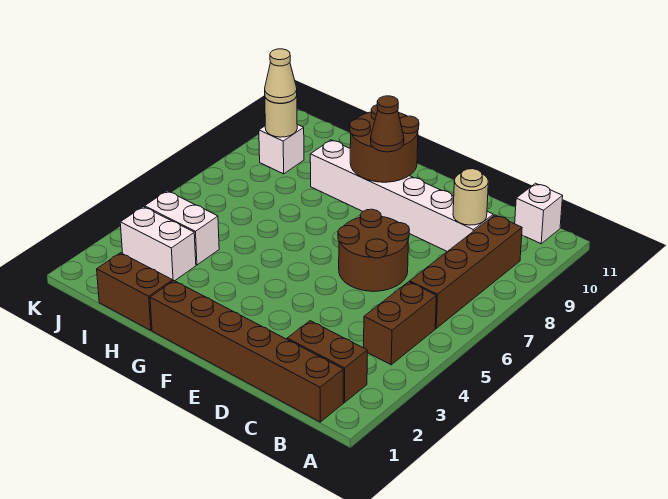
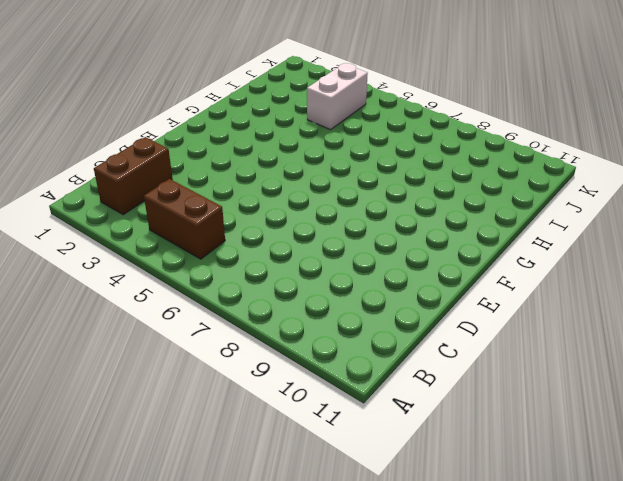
none -> brown 1x6 brick [150,281,343,422]
none -> brown 1x4 brick [410,215,522,328]
none -> white 1x1 brick [515,183,563,244]

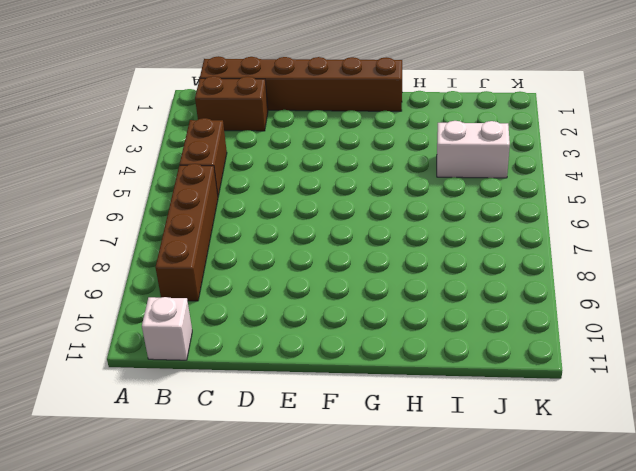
none -> white 1x6 brick [310,140,493,252]
none -> brown 2x2 round brick [338,209,409,291]
none -> brown 1x2 brick [97,253,173,330]

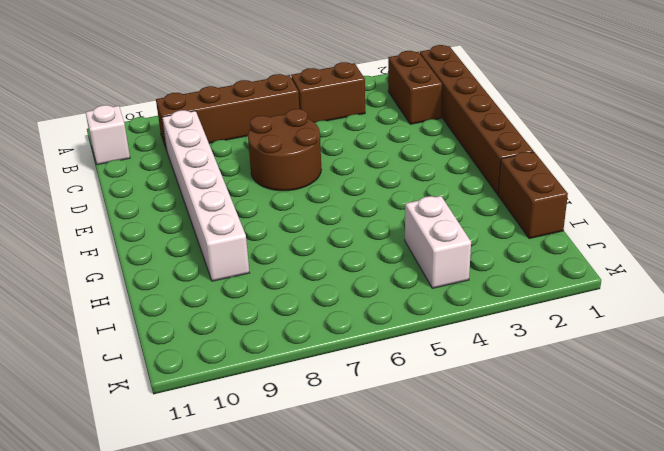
none -> white 1x2 brick [120,207,196,281]
none -> white 1x1 brick [259,125,304,174]
none -> tan 1x1 round brick [453,169,488,225]

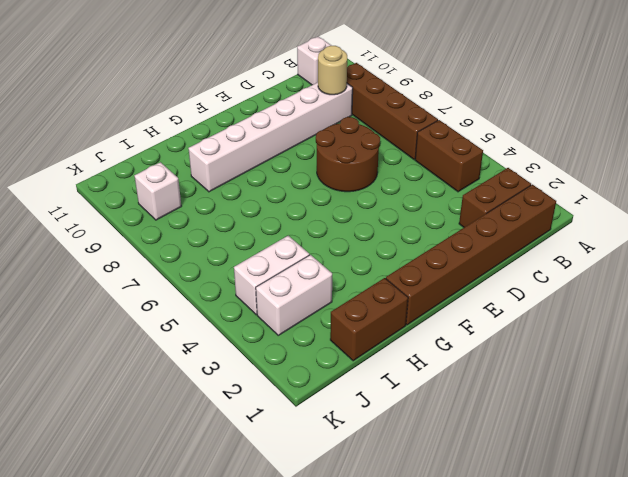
none -> brown 2x2 round brick [350,105,419,182]
none -> tan 1x1 round brick [265,96,297,137]
none -> brown 1x1 cone [371,96,404,152]

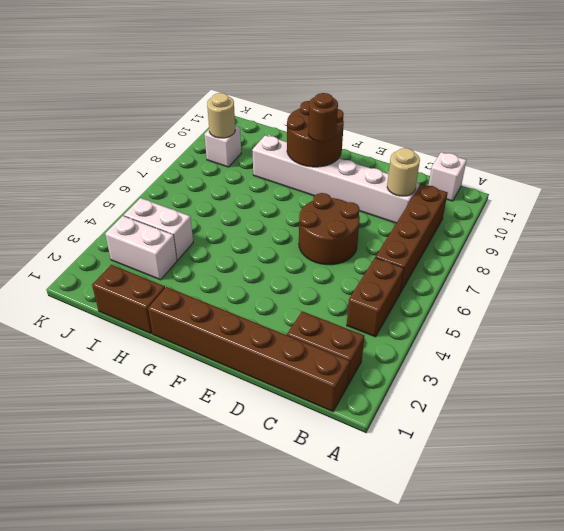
brown 1x1 round brick [308,93,338,142] -> brown 1x1 cone [371,96,404,152]
none -> tan 1x1 cone [265,49,297,103]

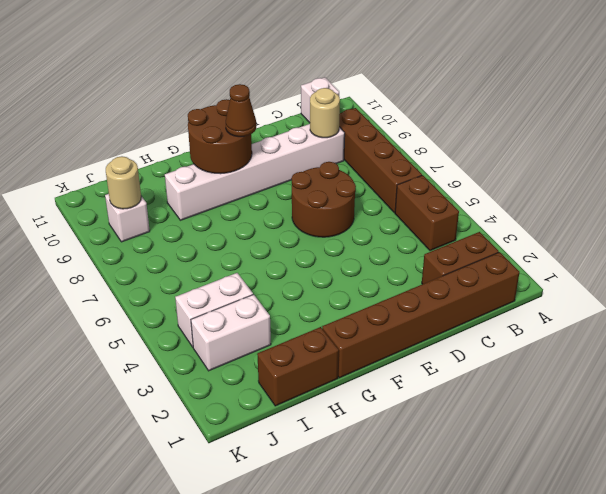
none -> tan 1x1 cone [265,49,297,103]

